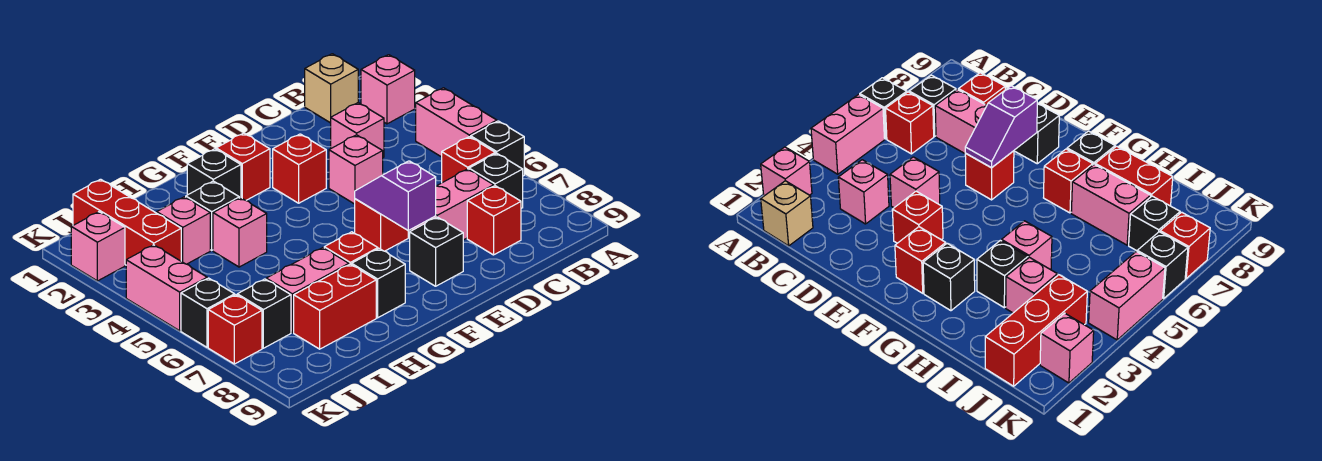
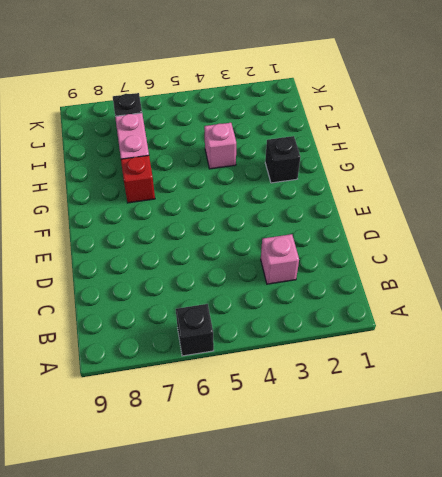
none -> pink 1x1 brick [361,55,415,124]
none -> pink 1x2 brick [416,88,497,157]
none -> tan 1x1 brick [305,54,358,123]

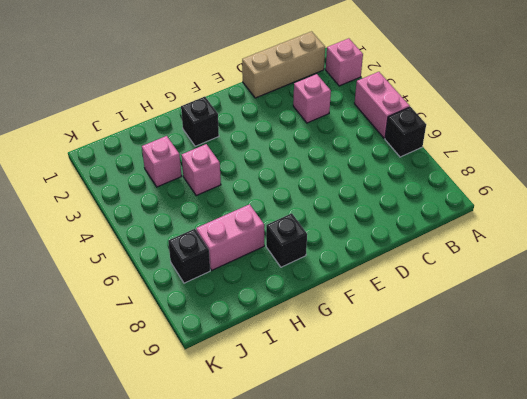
tan 1x3 brick [242,31,325,98] -> tan 1x1 brick [305,54,358,123]
none -> red 1x1 brick [442,137,495,183]
none -> black 1x1 brick [469,153,523,208]
none -> pink 1x2 brick [411,169,494,240]

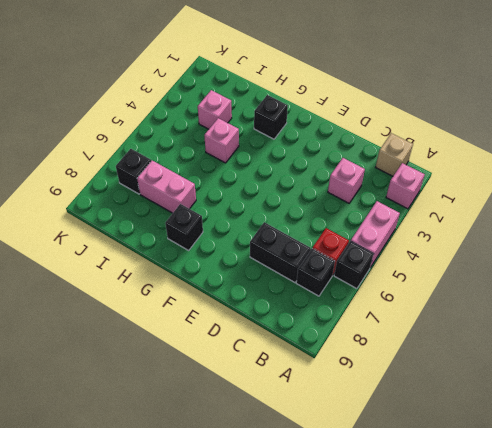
black 1x2 brick [250,222,311,282] -> pink 1x2 brick [411,169,494,240]
none -> red 1x1 brick [467,186,521,255]
none -> pink 1x1 brick [329,135,383,204]
none -> red 1x1 brick [273,134,326,203]

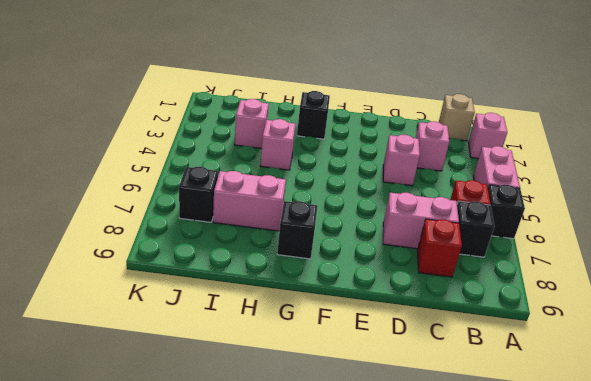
none -> red 1x1 brick [273,134,326,203]
none -> red 1x1 brick [355,199,408,251]
none -> black 1x1 brick [410,217,463,286]

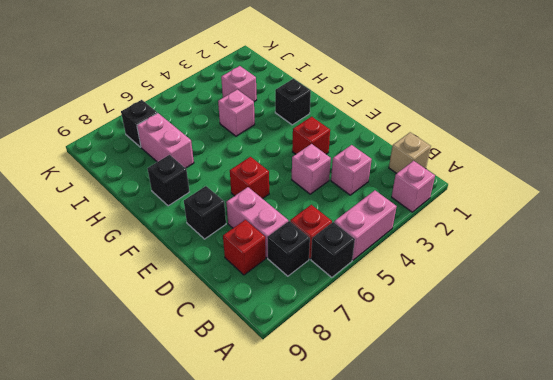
none -> red 1x1 brick [216,133,270,200]
none -> red 1x1 brick [324,232,378,265]
none -> black 1x1 brick [186,181,239,250]

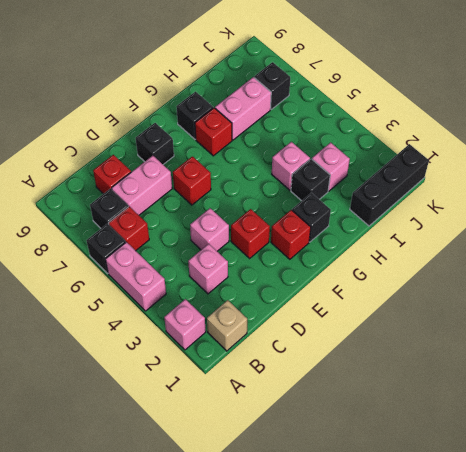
black 1x3 brick [350,144,429,226] -> red 1x3 brick [73,179,181,265]
none -> red 1x2 brick [294,264,376,349]
none -> pink 1x1 brick [71,212,125,281]
none -> pink 1x2 brick [126,245,207,331]

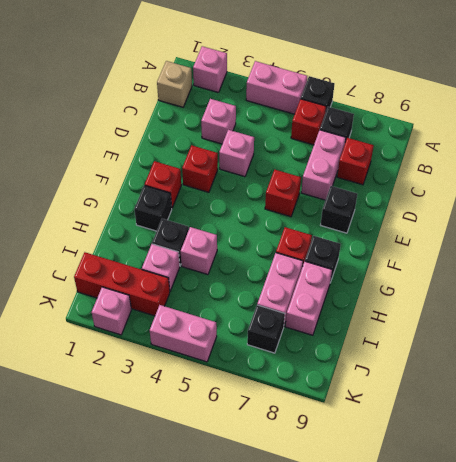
pink 1x2 brick [285,261,332,335] -> red 1x2 brick [294,264,376,349]
none -> black 1x1 brick [181,278,235,347]
none -> red 1x1 brick [208,295,262,364]
none -> purple 1x2 slope [355,161,436,231]

